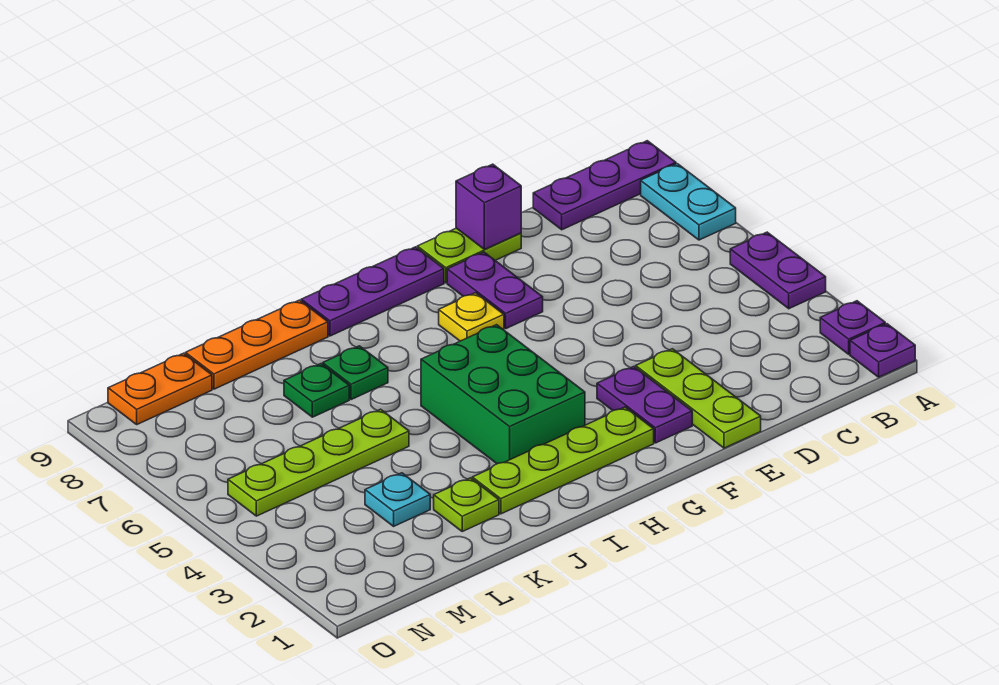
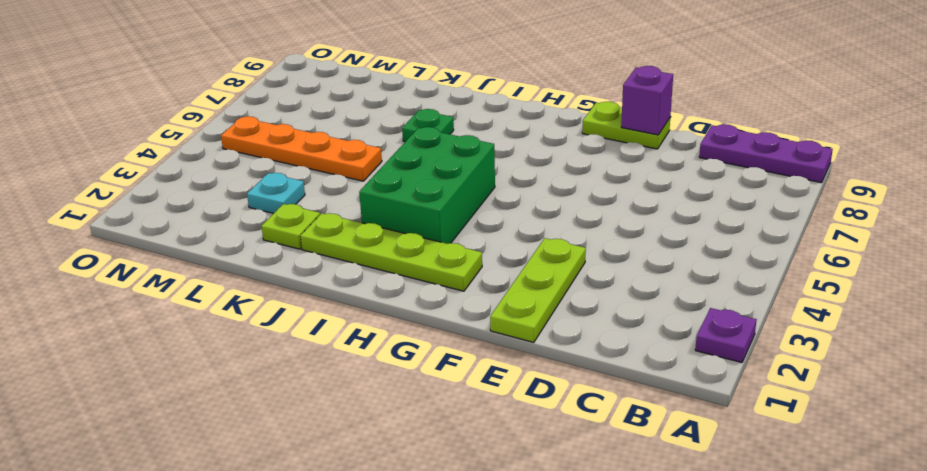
orange 1x4 plate [221,116,382,181] -> lime 1x4 plate [228,409,409,516]
none -> purple 1x1 plate [850,324,915,377]
none -> purple 1x2 plate [730,232,826,309]
none -> cyan 1x2 plate [641,164,736,240]

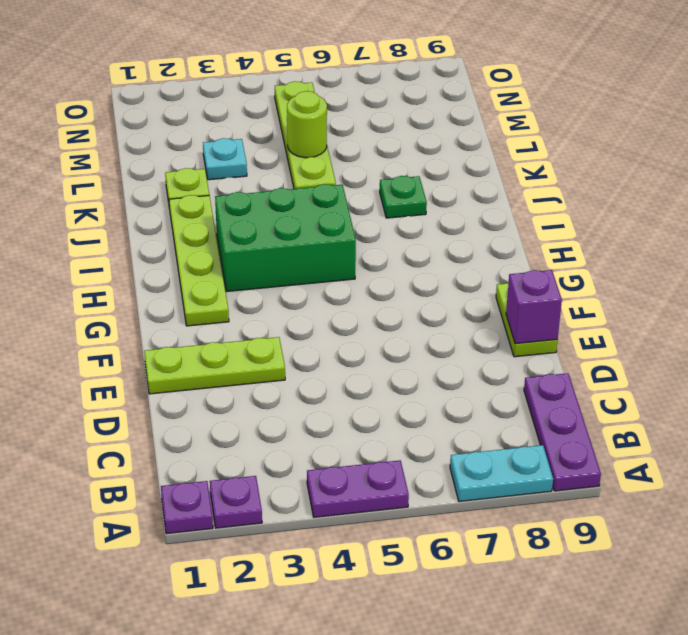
lime 1x1 round brick [287,91,327,158] -> none
none -> purple 1x2 plate [597,367,692,443]
none -> purple 1x2 plate [447,252,543,328]
none -> yellow 1x1 plate [439,293,504,341]

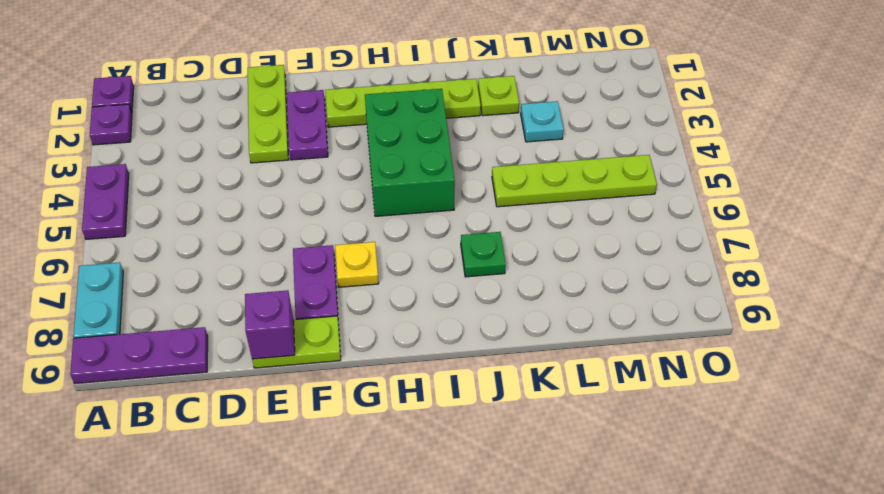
none -> purple 1x3 plate [301,247,444,336]
none -> orange 1x3 plate [185,300,328,389]
none -> green 1x1 plate [284,364,349,417]

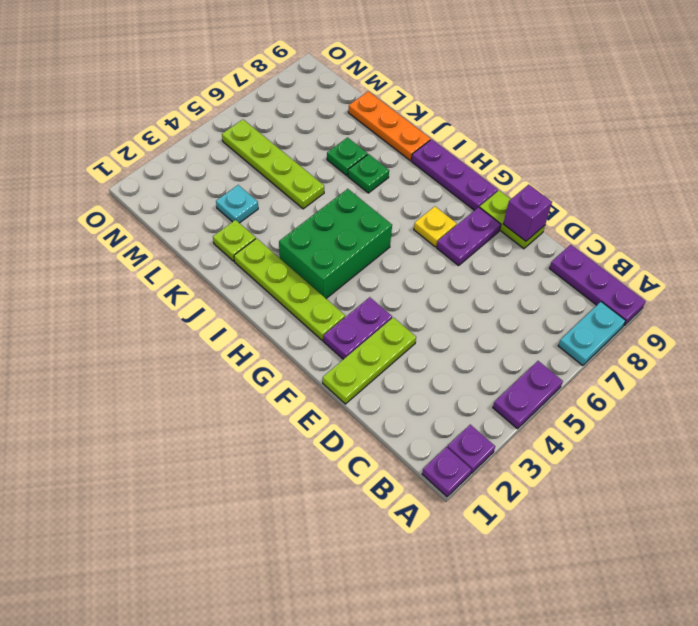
none -> orange 1x2 plate [108,353,212,424]

